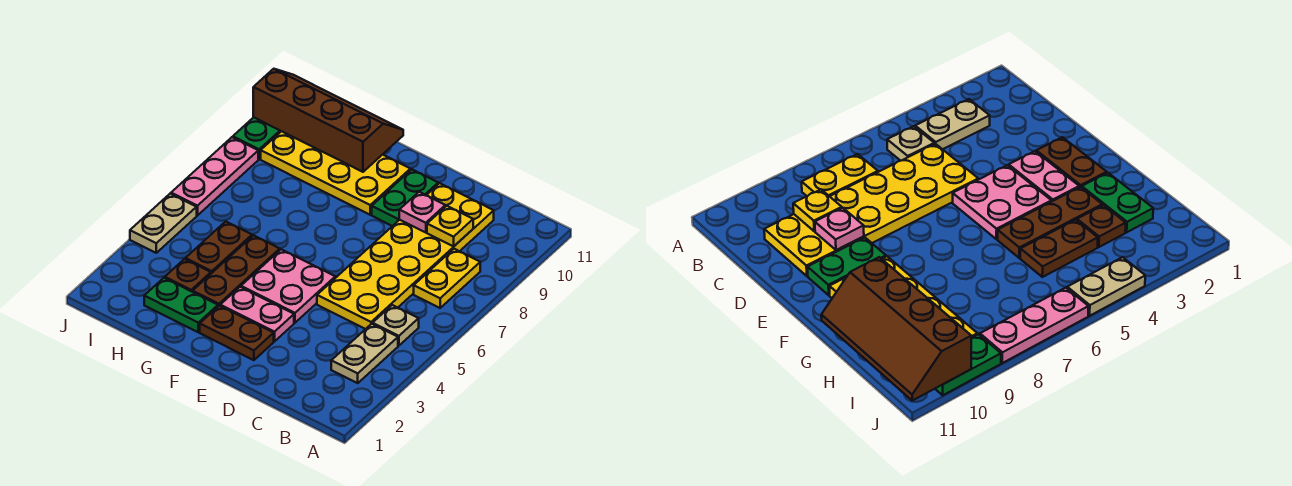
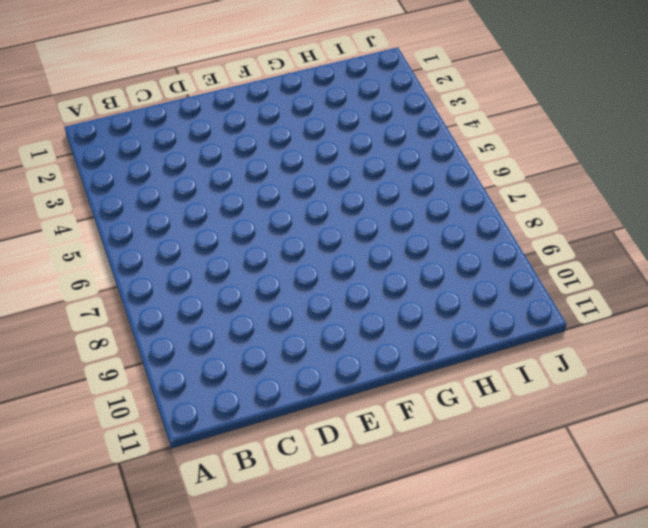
none -> tan 1x2 plate [331,324,398,383]
none -> tan 1x1 plate [373,305,419,346]
none -> yellow 1x2 plate [414,249,480,308]

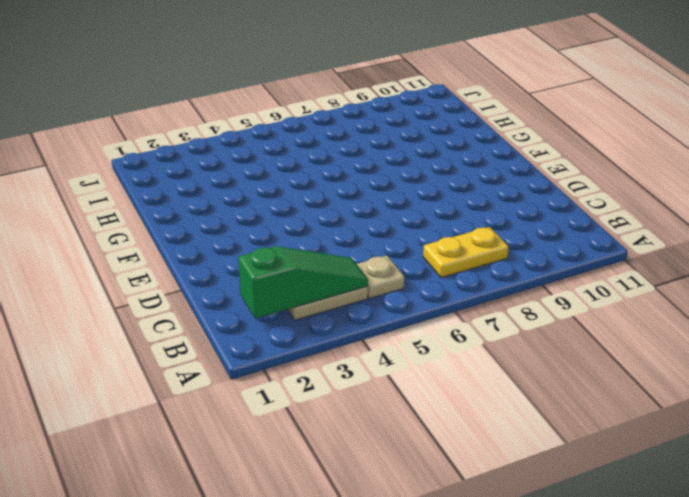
green 1x3 slope [238,246,368,319] -> none
none -> yellow 2x6 plate [317,183,494,329]
none -> brown 1x2 plate [200,306,274,360]
none -> pink 1x2 plate [220,287,294,341]

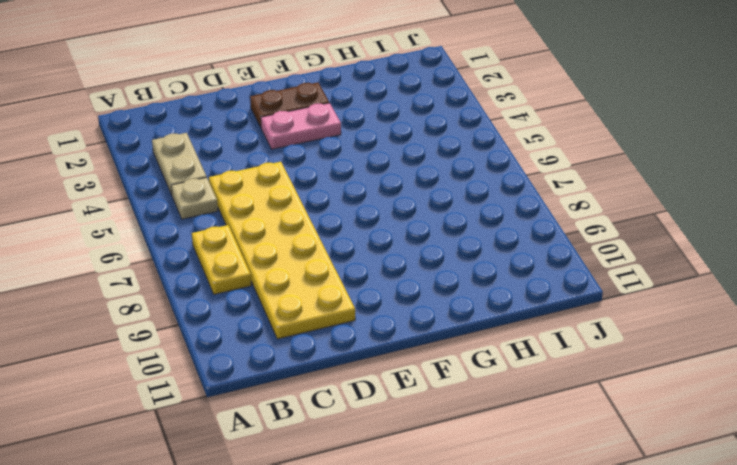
none -> pink 2x2 plate [241,249,335,323]
none -> green 1x2 plate [372,170,438,226]
none -> yellow 2x4 plate [261,131,411,215]

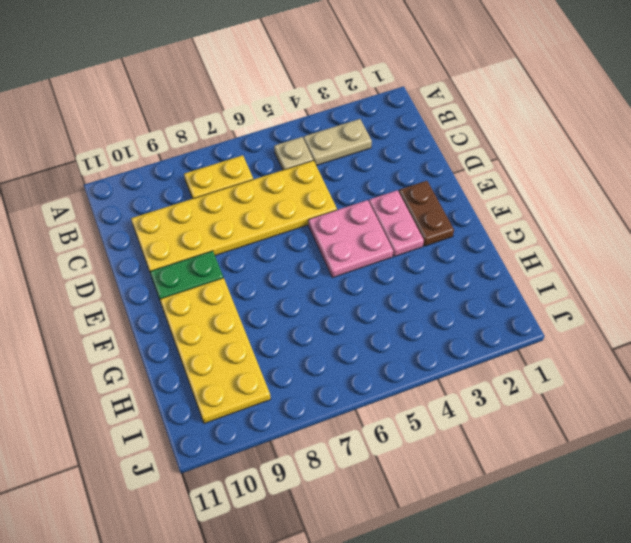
none -> green 1x2 plate [144,278,218,332]
none -> brown 1x3 plate [193,235,280,306]
none -> brown 1x1 plate [165,259,211,292]

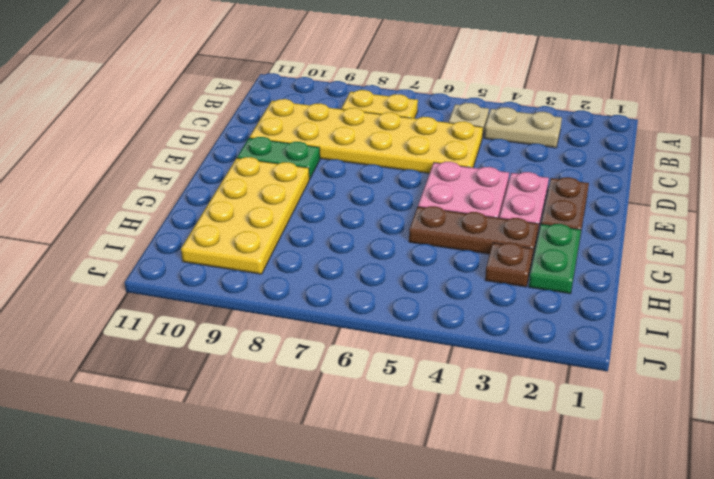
none -> brown 1x2 plate [185,221,252,273]
none -> tan 1x2 plate [130,194,197,253]
none -> pink 1x3 plate [171,137,258,215]

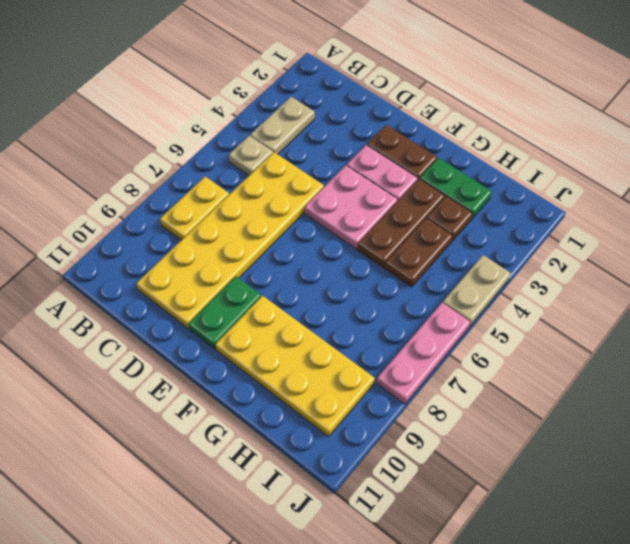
none -> green 1x2 plate [233,117,281,159]
none -> yellow 1x1 plate [427,206,473,246]
none -> pink 1x1 plate [399,192,445,233]

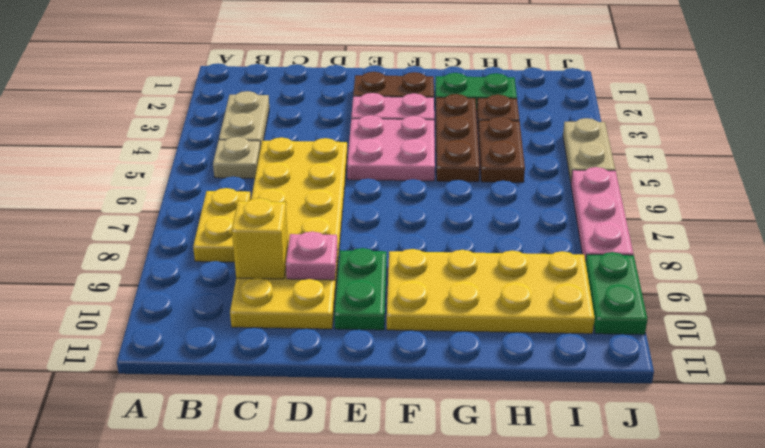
yellow 1x1 brick [232,198,288,279] -> yellow 1x1 plate [427,206,473,246]
none -> brown 2x4 slope [253,69,403,172]

